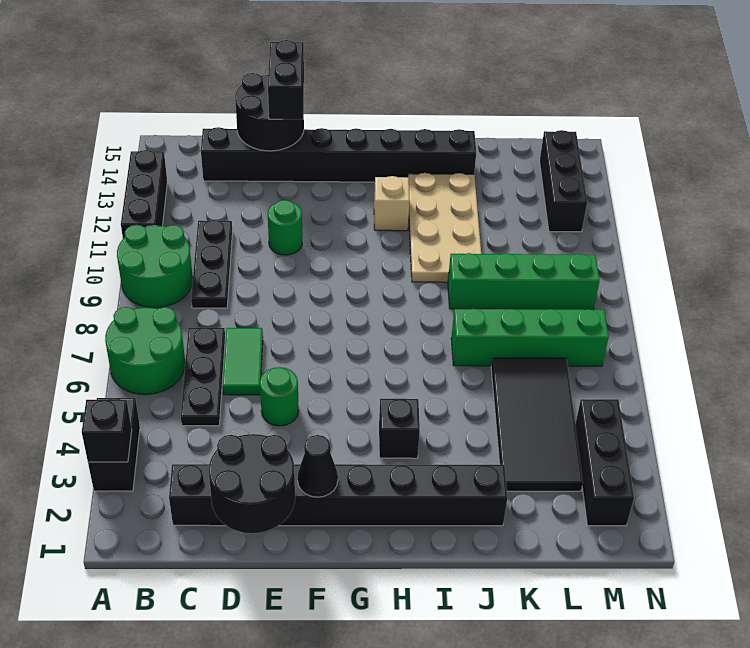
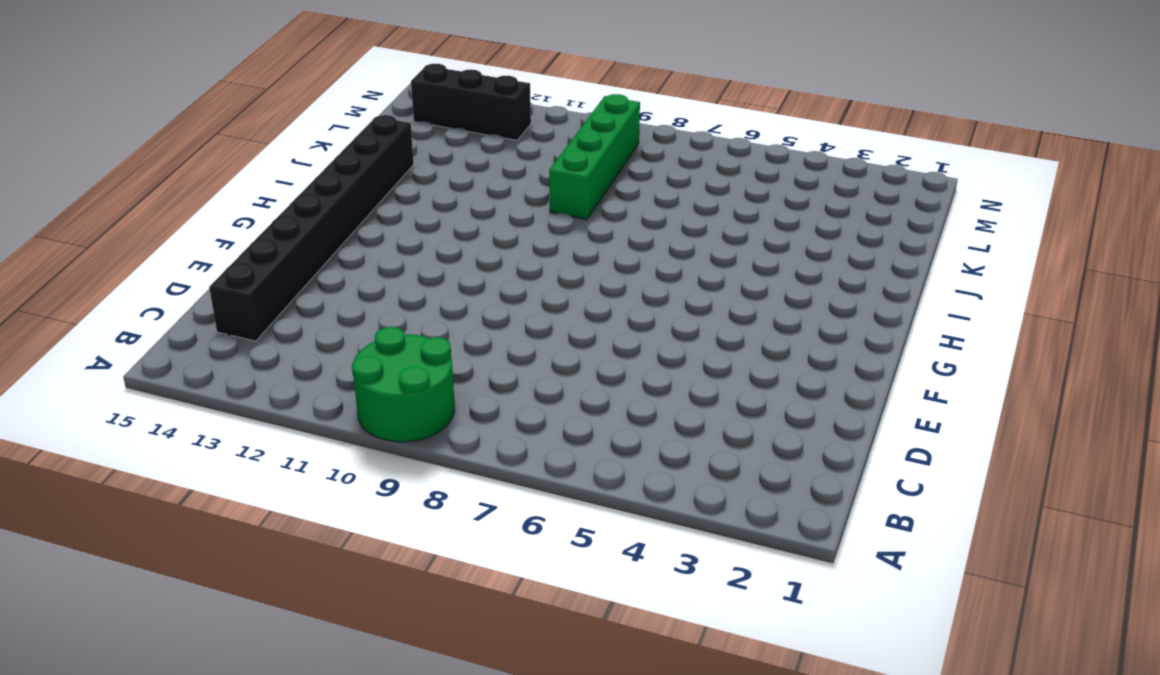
none -> black 1x2 brick [88,398,140,491]
none -> green 2x2 round brick [105,307,185,395]
none -> black 1x3 brick [121,150,167,238]

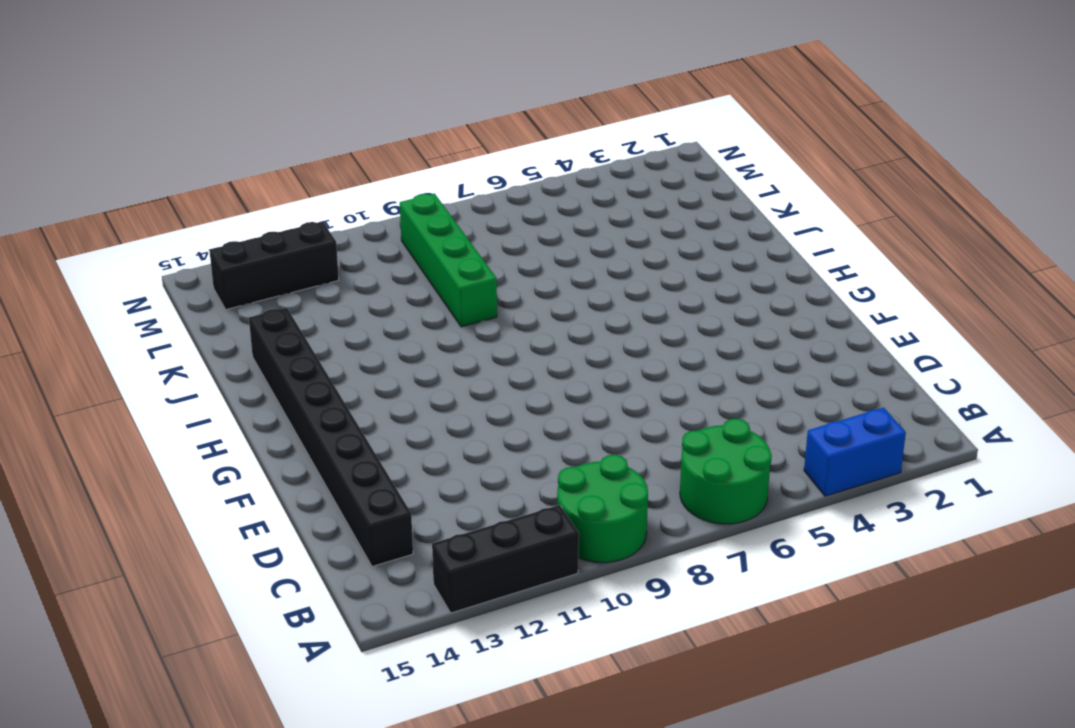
blue 1x2 brick [804,408,906,496] -> black 1x2 brick [88,398,140,491]
none -> black 1x8 brick [169,464,508,526]
none -> black 1x3 plate [181,328,225,426]
none -> black 1x3 plate [191,220,232,308]

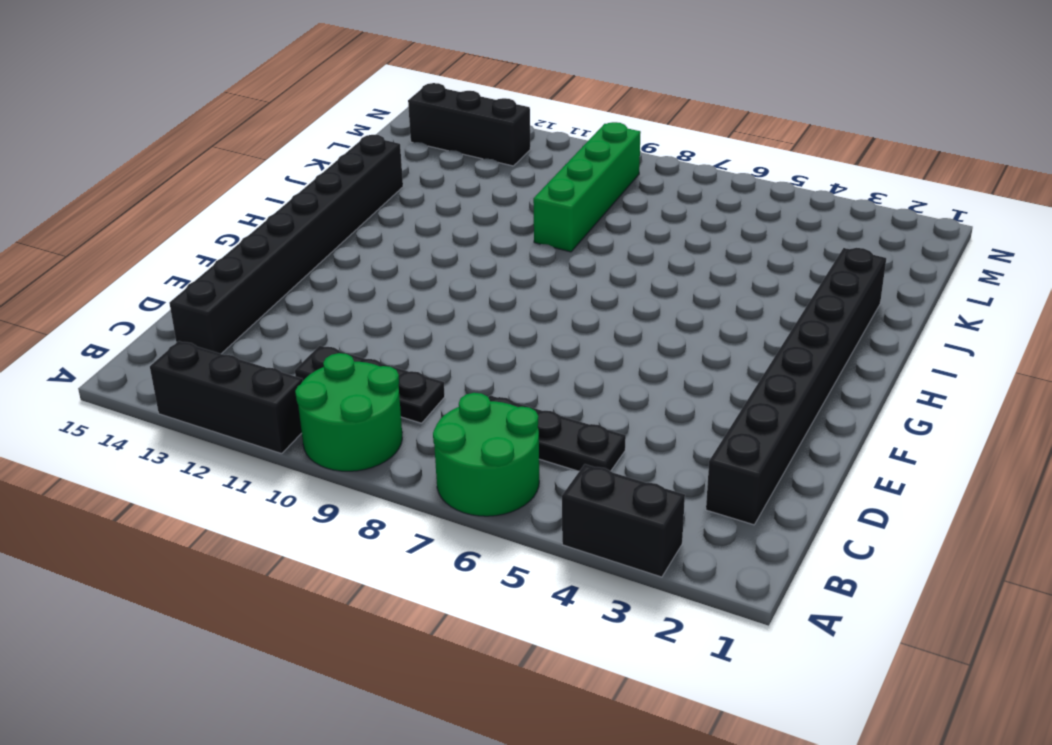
none -> green 1x2 tile [223,328,263,395]
none -> green 1x1 round brick [260,367,299,426]
none -> green 1x1 round brick [268,200,302,255]

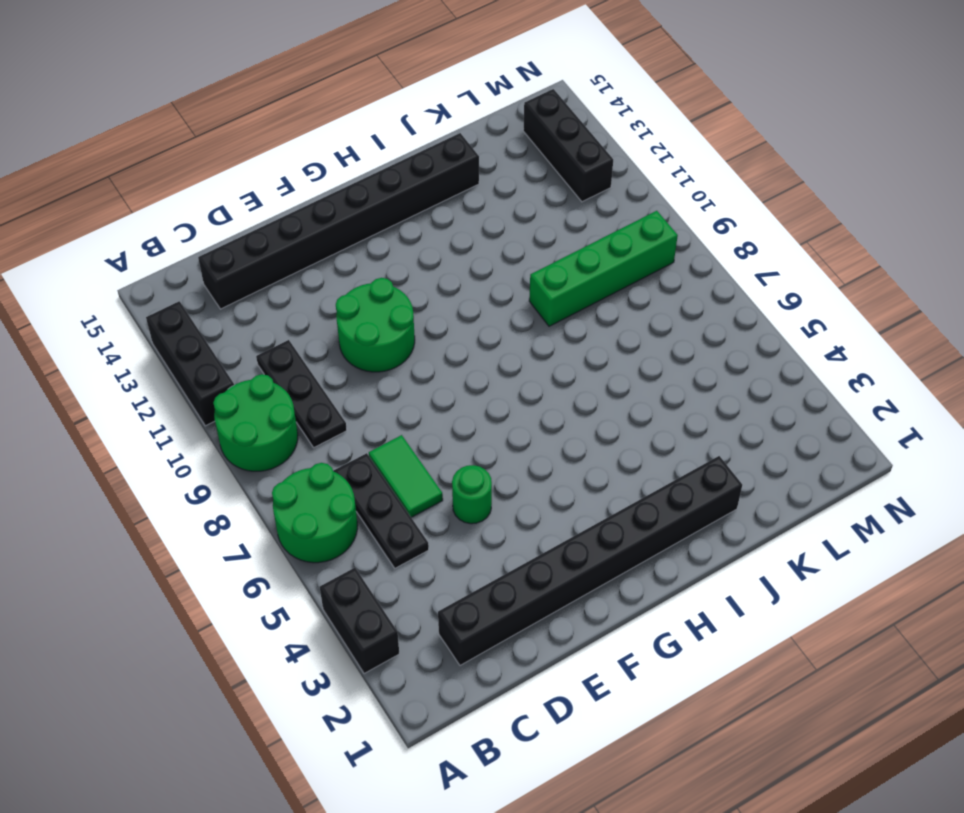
green 2x2 round brick [336,278,415,372] -> green 1x1 round brick [268,200,302,255]
none -> black 1x1 brick [379,399,420,458]
none -> tan 1x1 brick [374,176,410,231]
none -> tan 2x4 plate [408,173,481,282]

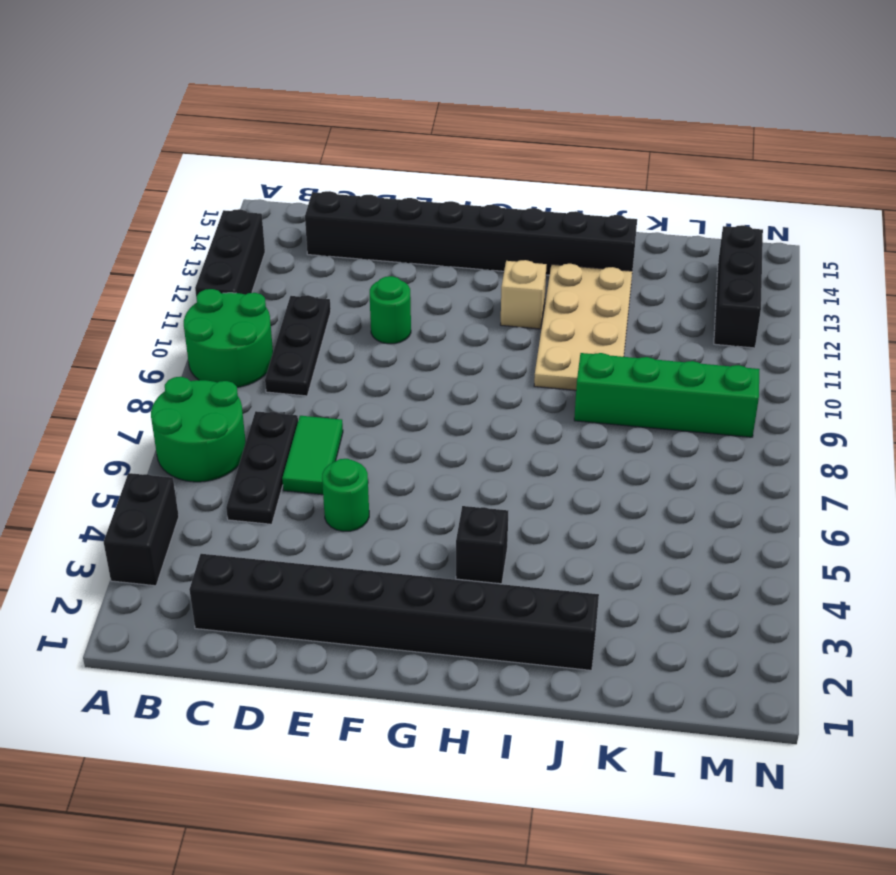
none -> green 1x4 brick [451,309,609,366]
none -> black 2x4 tile [491,358,583,491]
none -> black 1x3 brick [575,399,634,526]

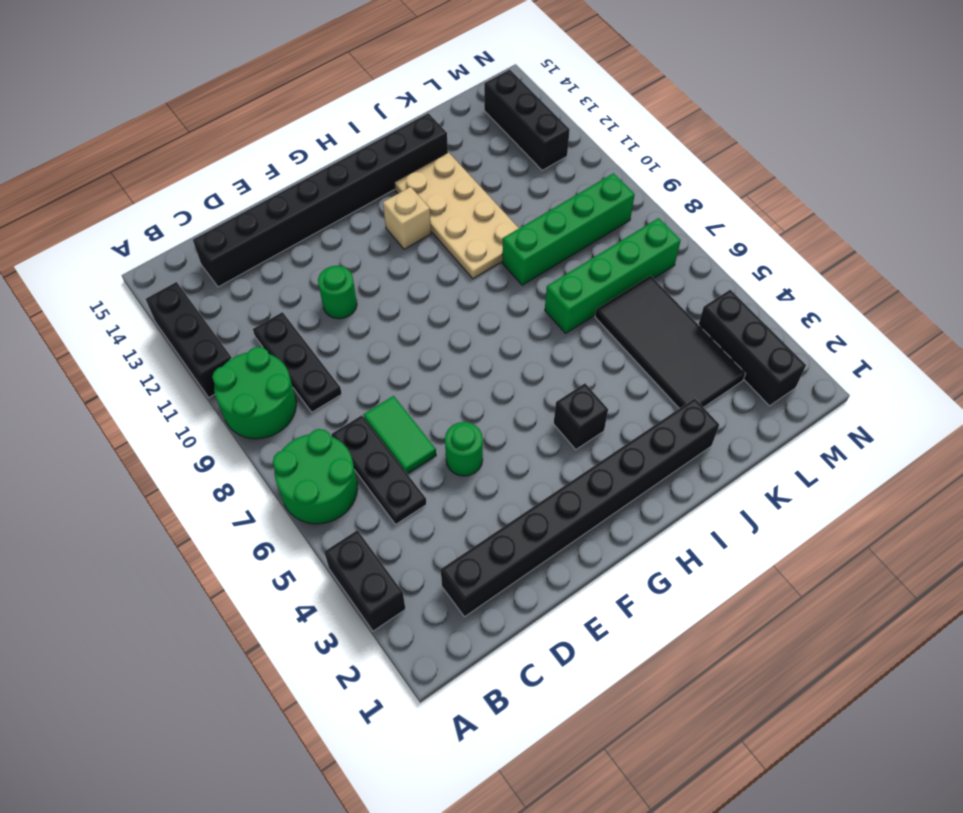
none -> black 1x1 brick [82,400,132,462]
none -> black 2x2 round brick [209,434,295,533]
none -> black 2x2 round brick [235,73,304,151]

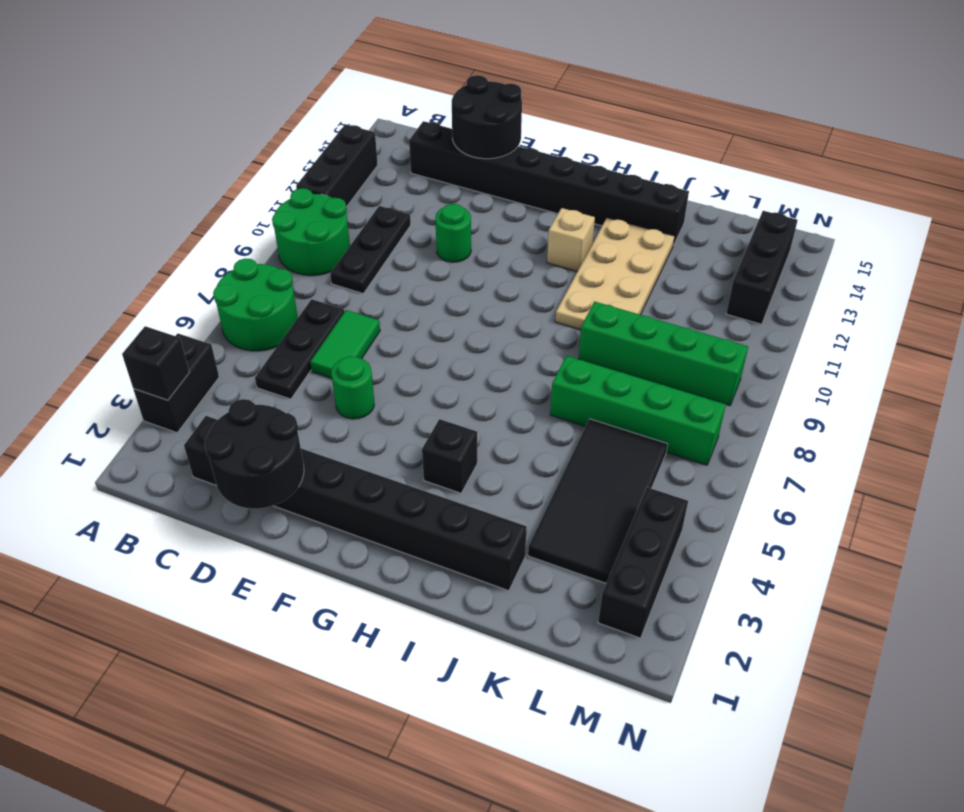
none -> black 1x1 cone [298,435,338,497]
none -> black 1x2 brick [268,40,304,119]

